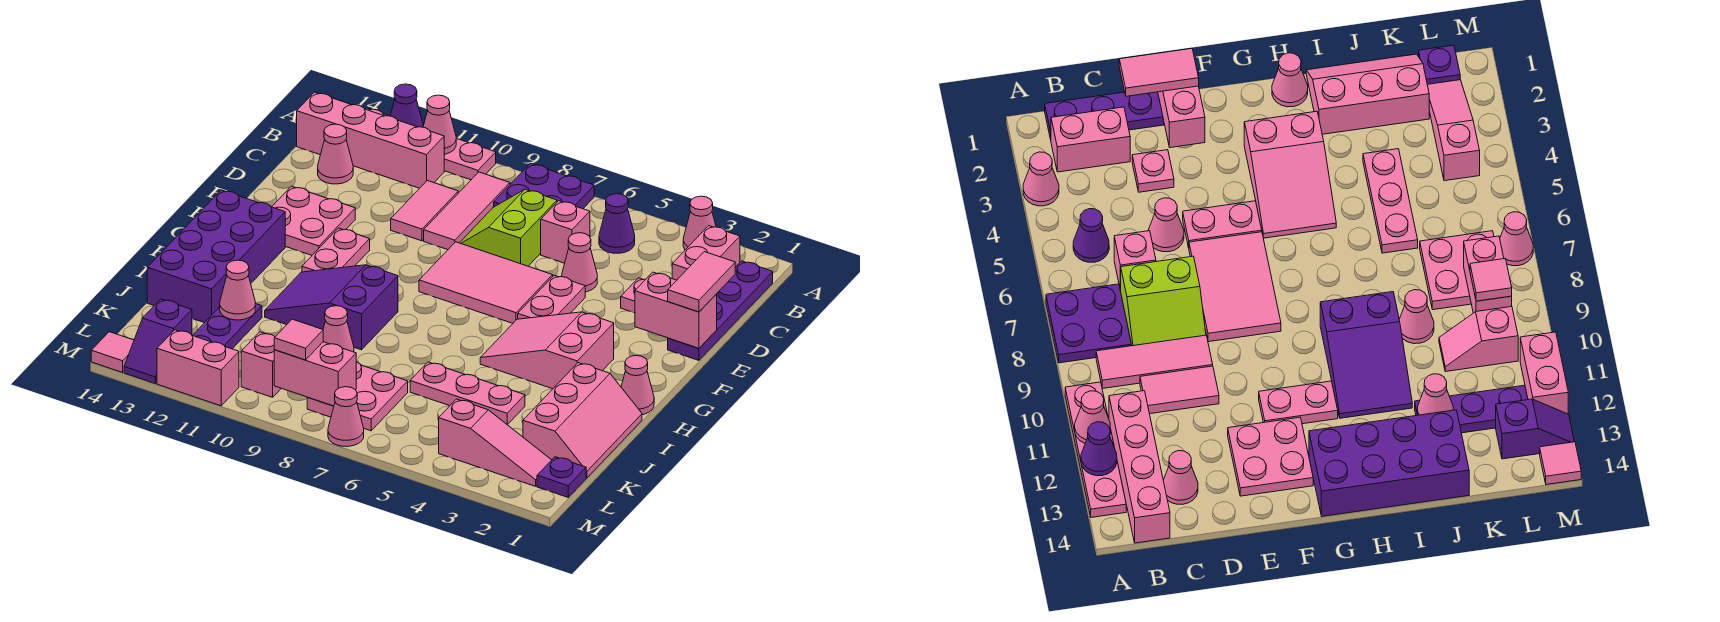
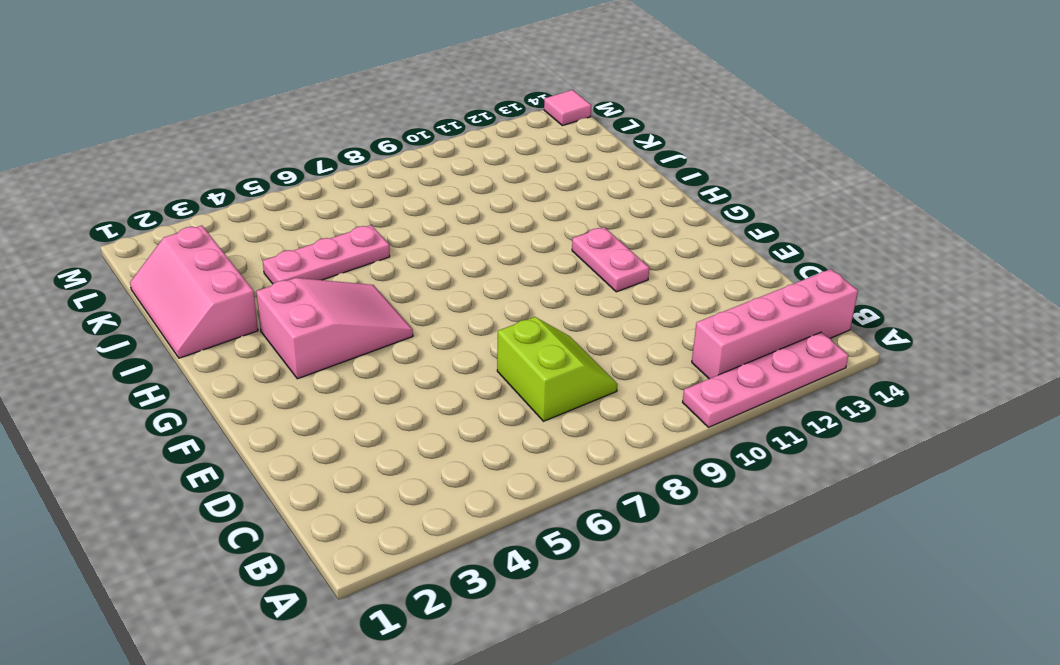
none -> pink 1x1 cone [683,196,716,250]
none -> purple 2x2 plate [494,164,594,209]
none -> purple 1x4 plate [668,261,773,360]
none -> pink 1x2 brick [672,226,740,280]

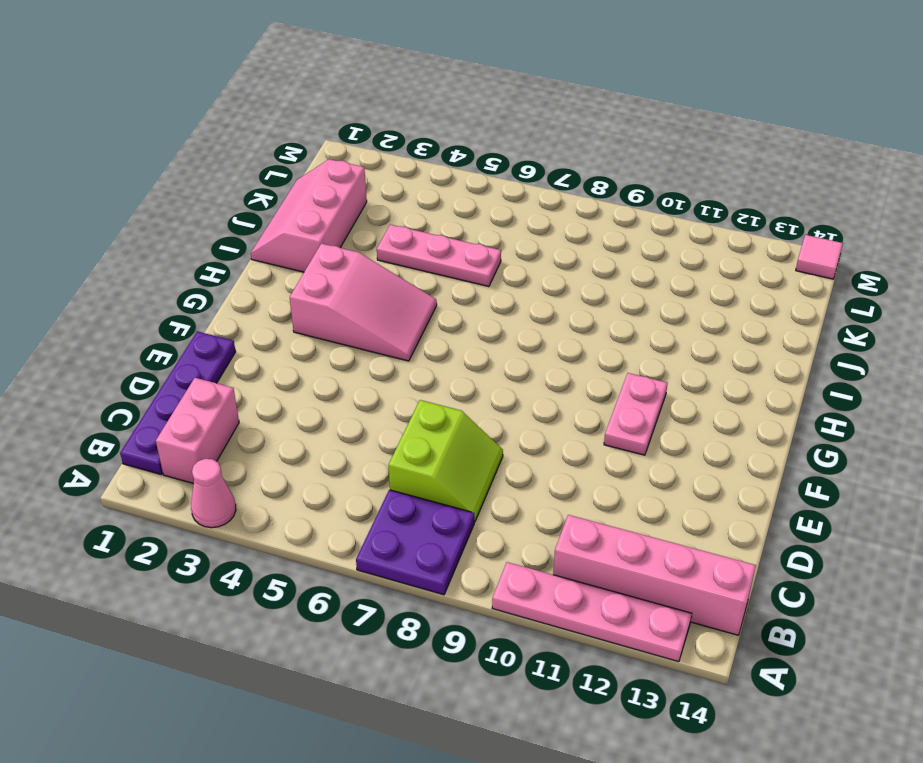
none -> purple 1x1 cone [599,194,635,253]
none -> pink 1x3 tile [424,172,510,250]
none -> pink 1x1 brick [541,201,590,263]
none -> pink 1x2 tile [391,181,458,241]

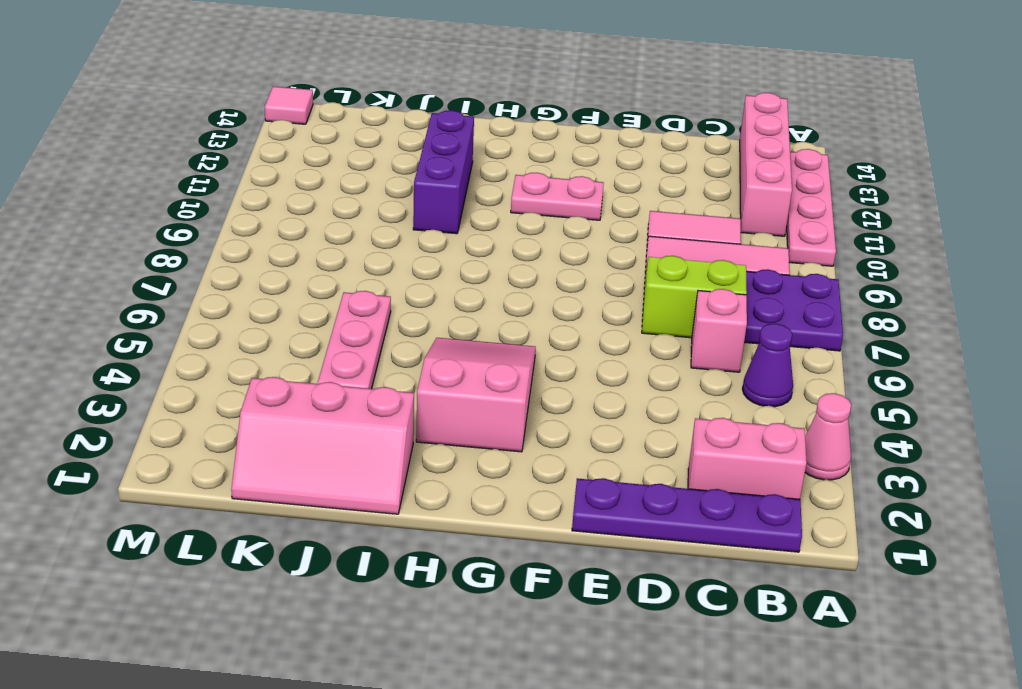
purple 1x3 brick [413,110,474,234] -> purple 2x3 slope [265,265,398,350]
none -> pink 1x1 cone [318,124,353,184]
none -> pink 1x1 plate [621,278,646,313]
none -> pink 1x1 cone [562,233,597,292]
none -> pink 1x2 plate [518,275,585,319]

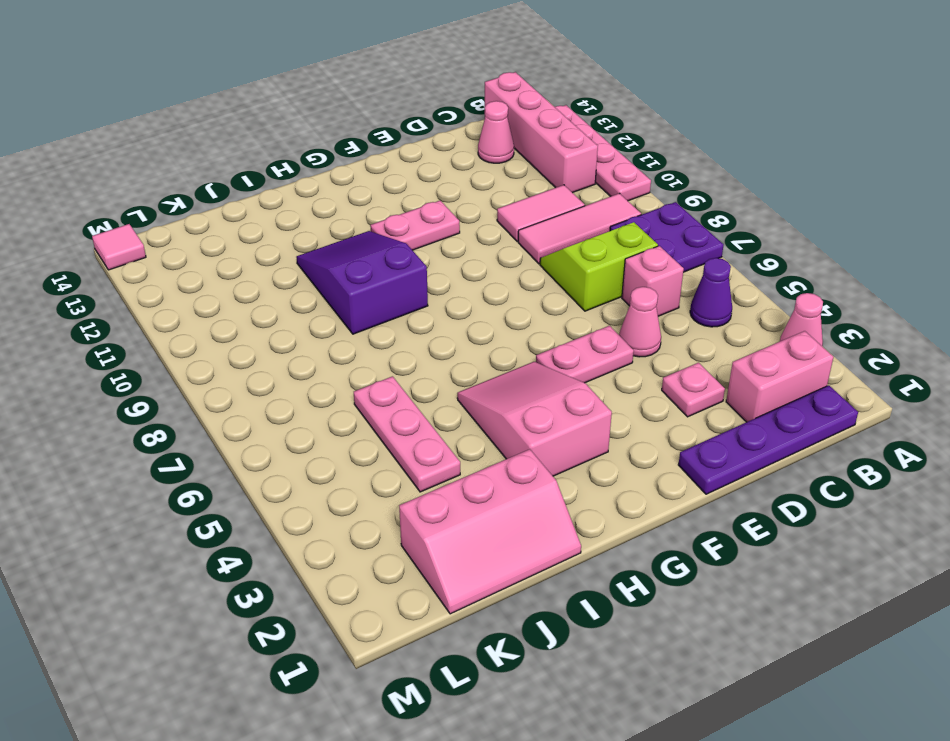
none -> pink 2x3 tile [419,242,553,323]
none -> pink 2x2 plate [272,186,355,255]
none -> purple 2x4 brick [147,190,285,323]
none -> pink 1x1 cone [621,356,654,415]

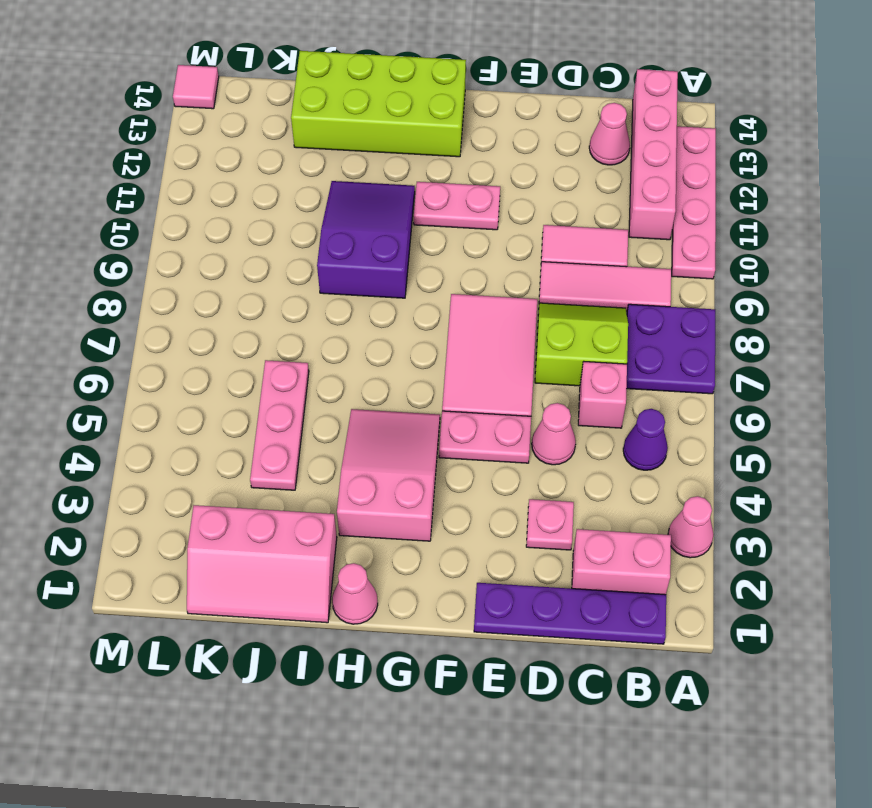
lime 2x4 brick [291,51,466,157] -> purple 2x4 brick [147,190,285,323]
none -> pink 2x2 plate [272,186,355,255]
none -> pink 1x1 cone [323,306,354,352]
none -> purple 1x3 plate [193,304,262,349]
none -> pink 2x2 plate [307,362,408,431]

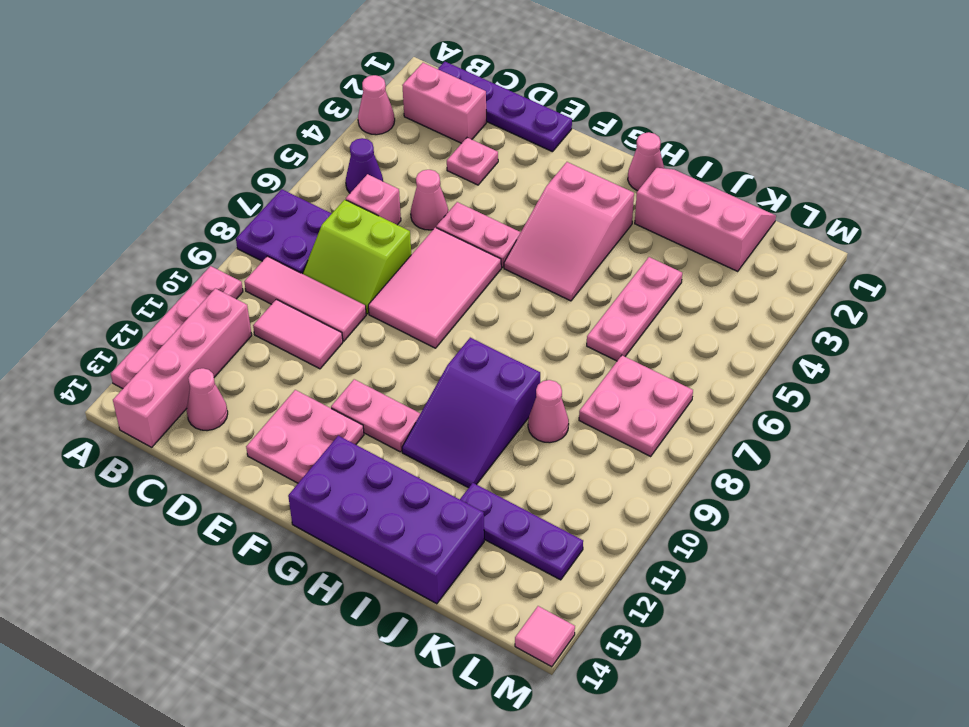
none -> pink 1x2 slope [241,332,281,397]
none -> purple 1x1 plate [537,457,586,497]
none -> pink 1x3 slope [439,399,551,486]
none -> purple 1x2 slope [124,299,192,384]

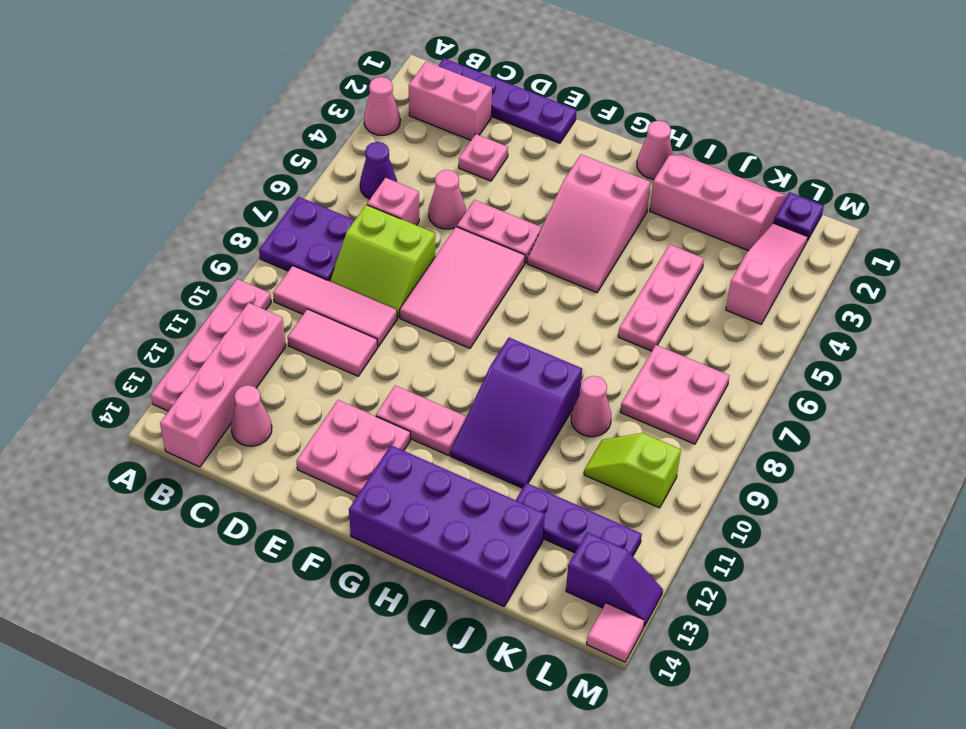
lime 1x2 slope [584,433,681,508] -> pink 1x2 slope [241,332,281,397]
none -> pink 1x1 cone [328,387,364,447]
none -> pink 1x2 brick [157,330,239,406]
none -> pink 1x1 cone [423,95,456,154]
none -> purple 1x1 cone [390,84,423,127]

